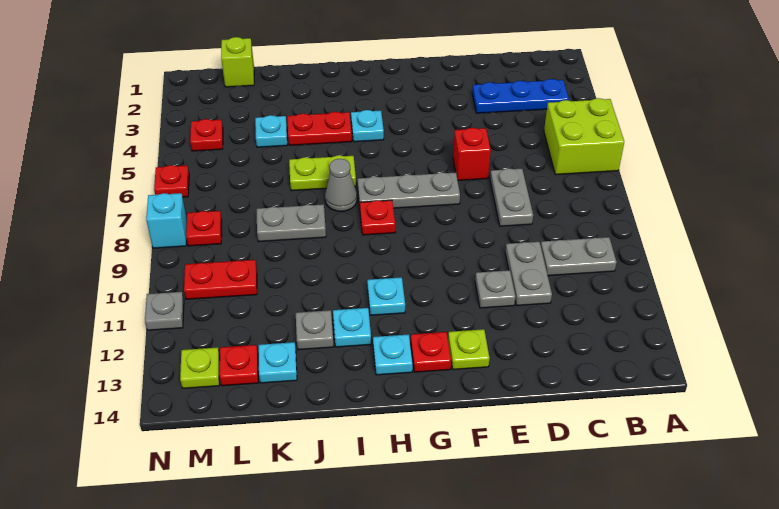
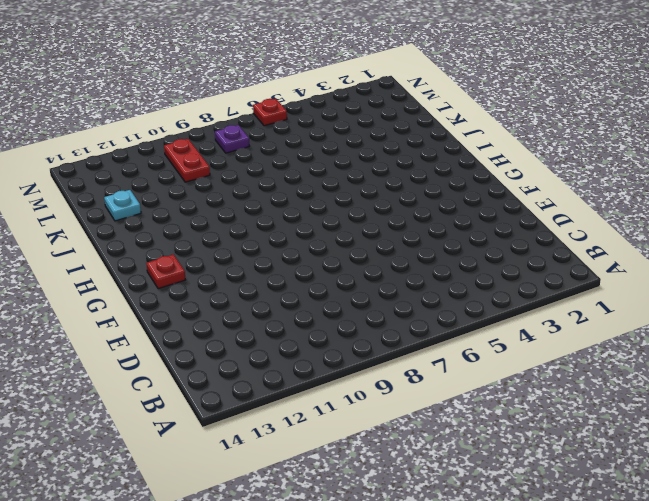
purple 1x1 plate [215,125,249,153] -> red 1x1 plate [186,211,222,246]
none -> lime 2x2 brick [544,98,624,175]
none -> blue 1x3 plate [472,79,569,113]
none -> grey 1x2 plate [541,237,617,276]
none -> grey 1x2 plate [490,168,533,226]

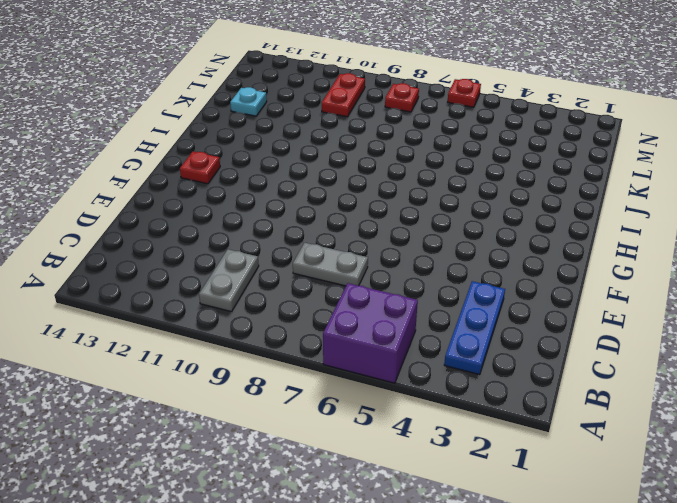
purple 2x2 brick [323,283,418,383] -> lime 2x2 brick [544,98,624,175]
none -> grey 1x2 plate [505,242,552,306]
none -> red 1x1 brick [453,128,491,180]
none -> grey 1x1 plate [475,270,515,308]
none -> grey 1x3 plate [358,172,460,208]

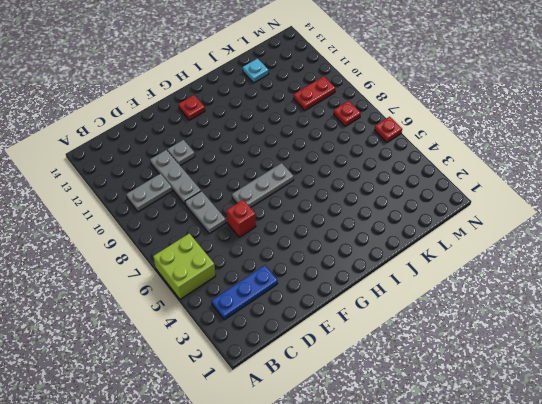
grey 1x3 plate [150,150,201,204] -> grey 1x2 plate [505,242,552,306]
none -> lime 1x1 plate [448,329,490,369]
none -> cyan 1x1 plate [351,110,384,142]
none -> red 1x1 plate [360,200,395,235]
none -> cyan 1x1 plate [367,277,405,315]

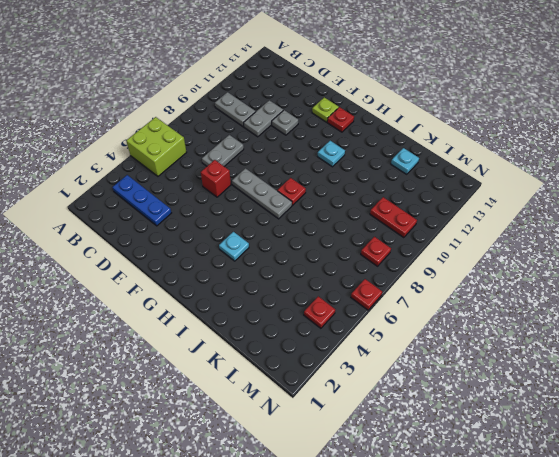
none -> cyan 1x1 plate [373,334,413,375]
none -> red 1x2 plate [287,112,352,145]
none -> lime 1x2 plate [289,155,356,191]
none -> grey 1x1 cone [325,159,357,211]

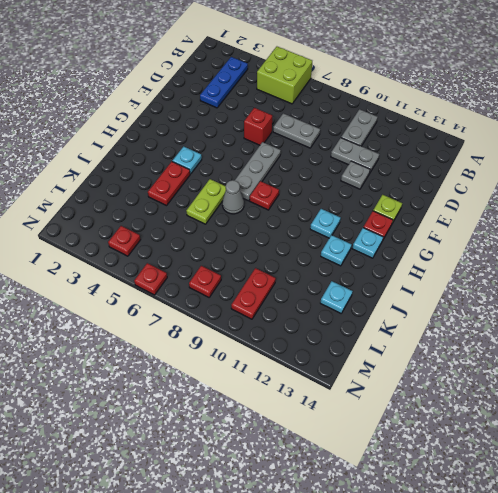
none -> grey 1x2 plate [257,204,326,242]
none -> grey 1x1 plate [296,310,334,350]
none -> cyan 1x1 plate [255,115,287,147]
none -> lime 1x1 brick [221,37,254,87]

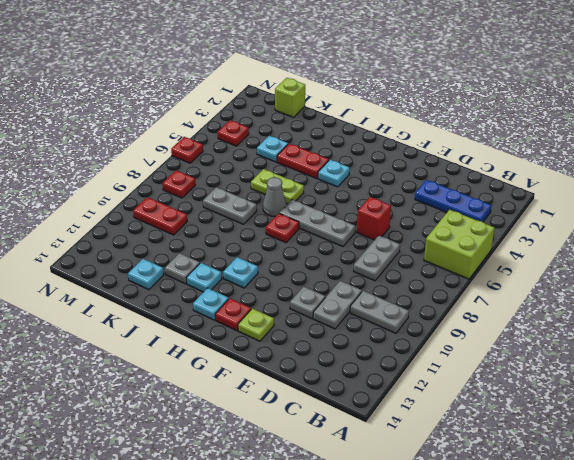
none -> red 1x1 plate [220,345,258,386]
none -> lime 1x1 plate [180,347,220,388]
none -> cyan 1x1 brick [146,193,187,248]
none -> grey 1x1 plate [145,292,184,330]

